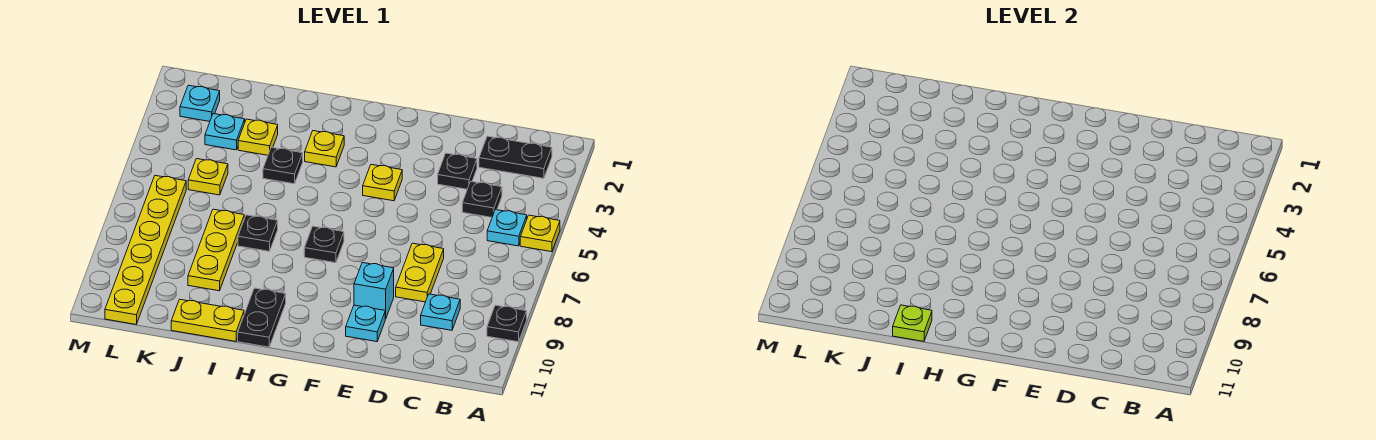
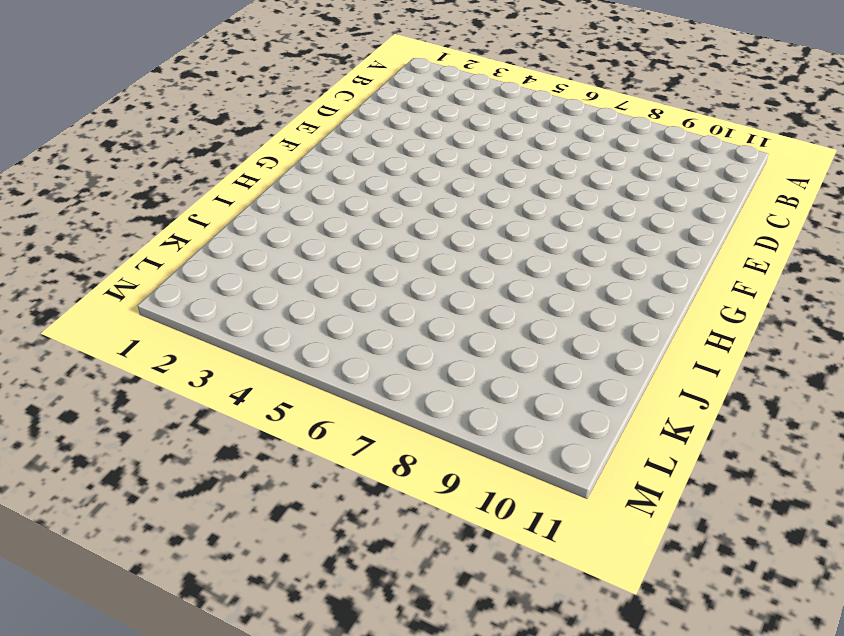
none -> yellow 1x1 plate [520,215,560,252]
none -> black 1x1 plate [487,305,527,342]
none -> black 1x2 plate [479,136,552,178]

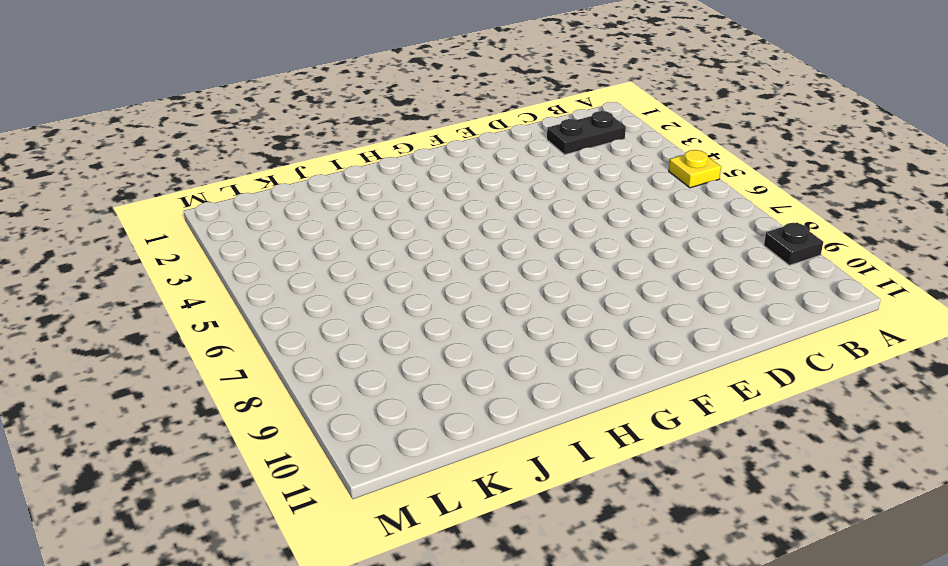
none -> cyan 1x1 plate [487,210,527,246]
none -> black 1x1 plate [462,181,502,217]
none -> cyan 1x1 plate [421,294,460,330]

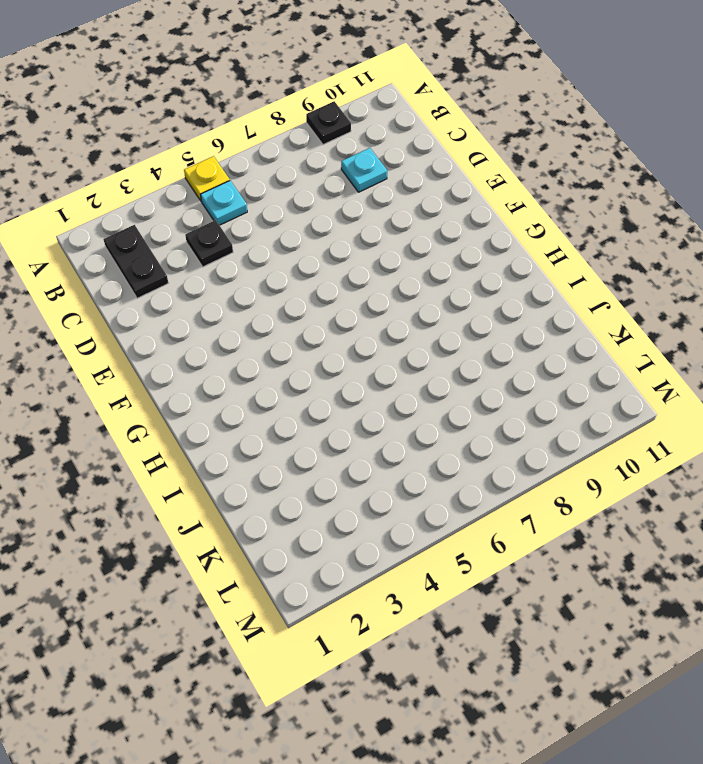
none -> black 1x1 plate [438,153,477,189]
none -> yellow 1x2 plate [396,243,444,302]
none -> cyan 1x1 brick [354,263,394,319]

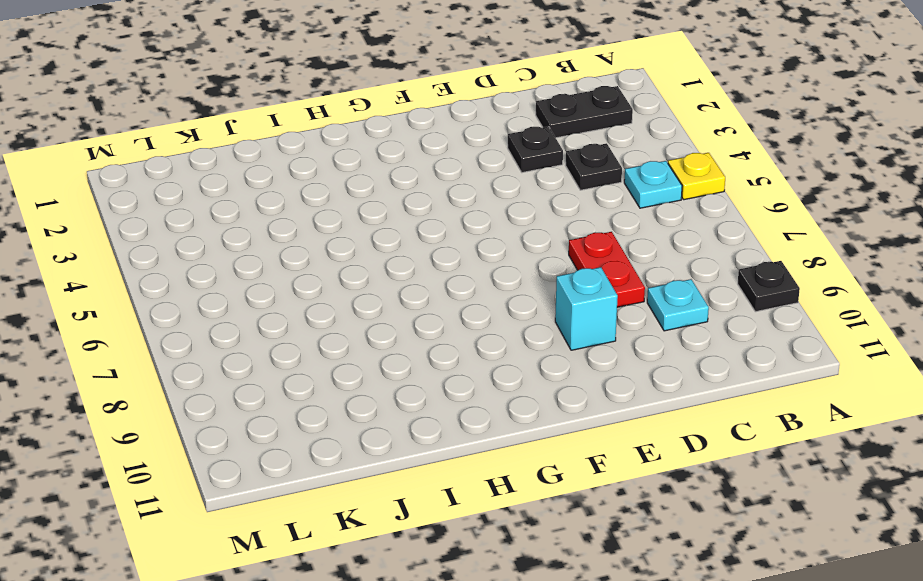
red 1x2 plate [569,232,645,307] -> yellow 1x2 plate [396,243,444,302]
none -> cyan 1x1 plate [346,305,385,342]
none -> yellow 1x1 plate [363,164,402,201]
none -> black 1x1 plate [304,226,344,263]

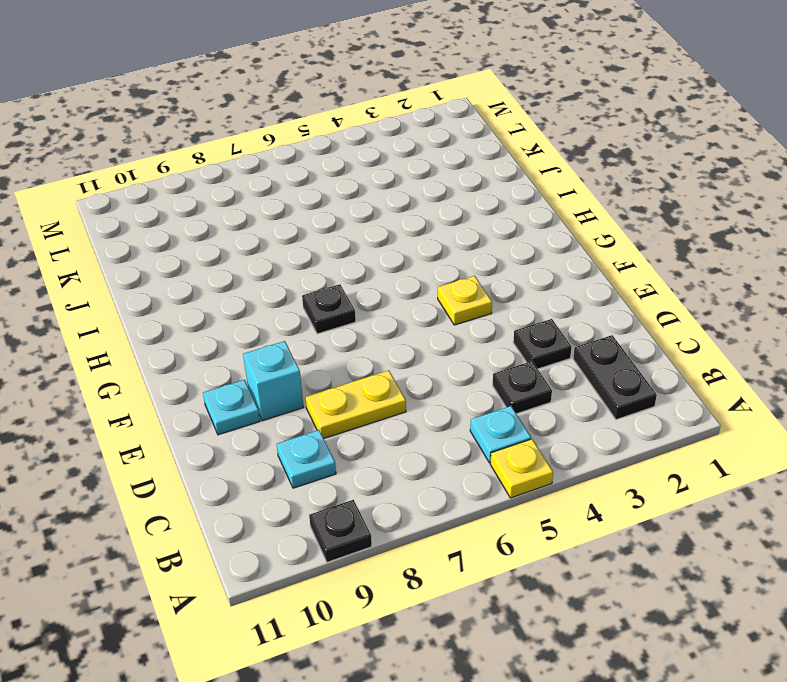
none -> yellow 1x1 plate [305,131,344,167]
none -> black 1x2 plate [238,288,286,347]
none -> black 1x1 plate [263,147,303,184]

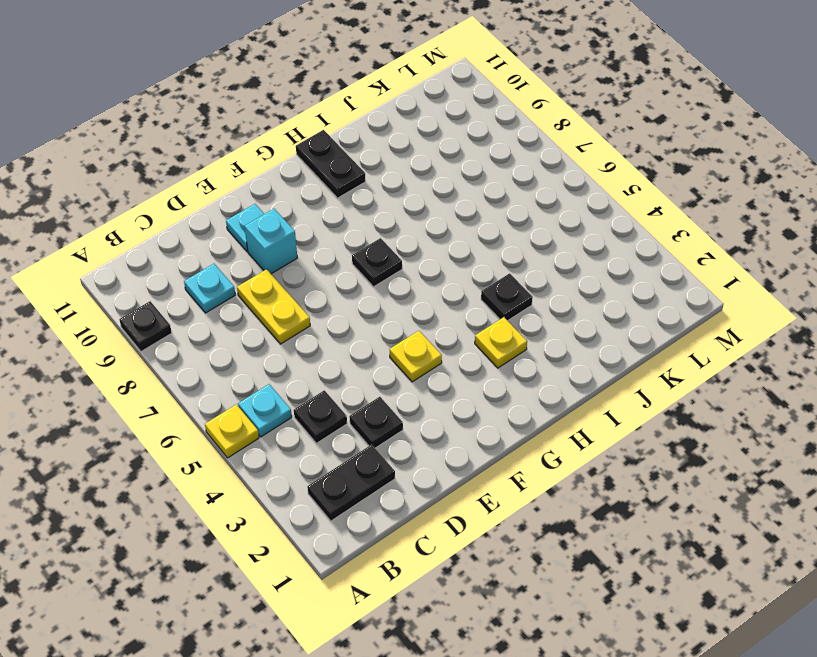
none -> black 1x1 plate [238,215,278,251]
none -> yellow 1x2 plate [171,299,244,341]
none -> yellow 1x1 plate [238,119,278,155]

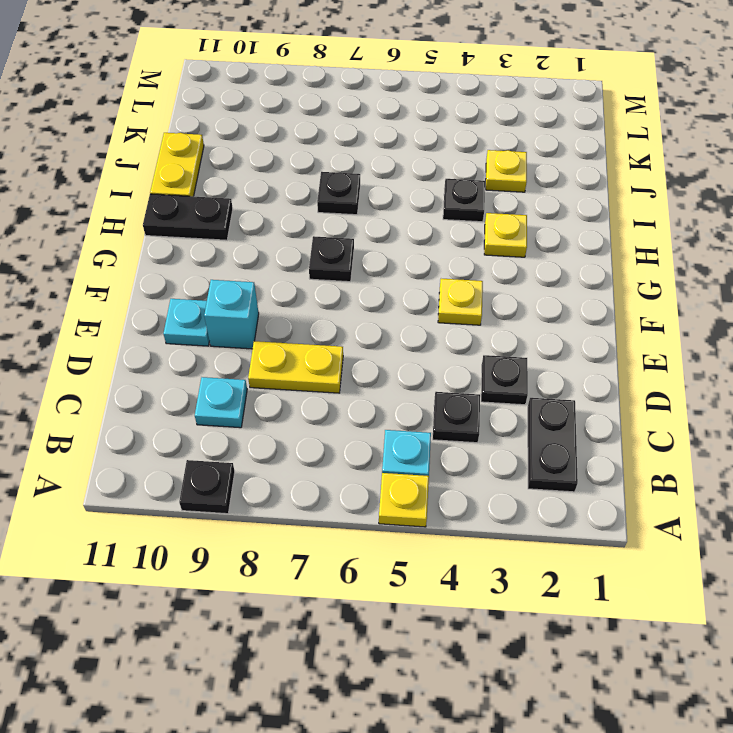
none -> yellow 1x3 plate [188,209,244,291]
none -> cyan 1x1 plate [205,114,245,150]
none -> yellow 1x1 plate [188,159,228,195]

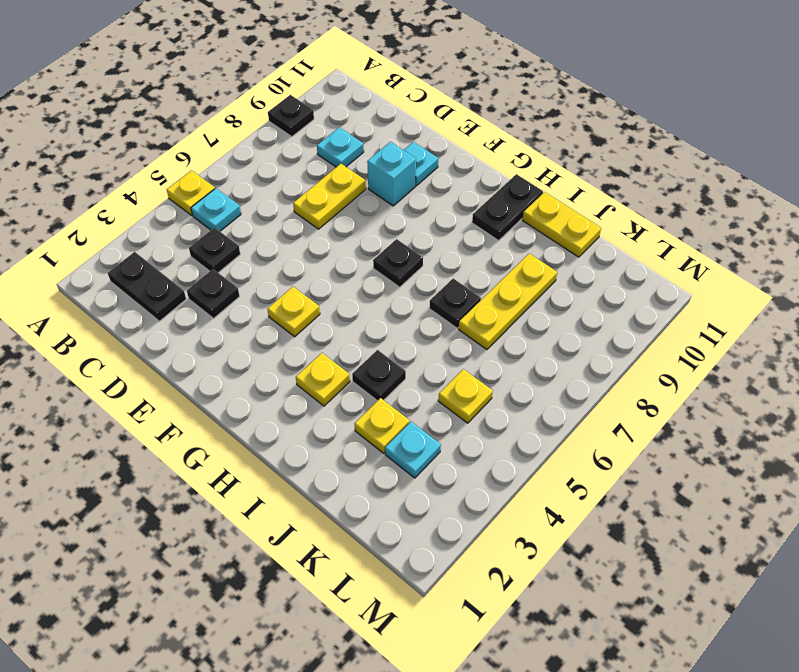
none -> cyan 1x1 plate [180,85,220,121]
none -> yellow 1x6 plate [105,176,186,324]
none -> lime 1x1 plate [893,305,932,341]

